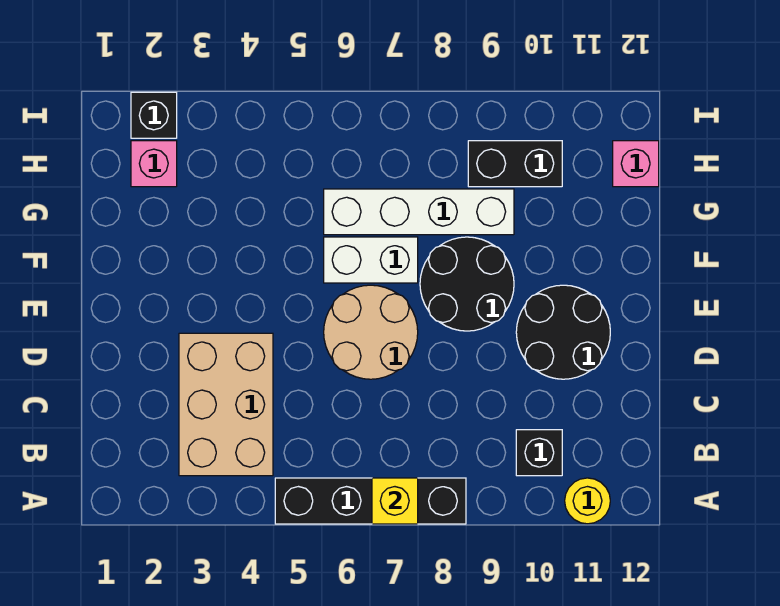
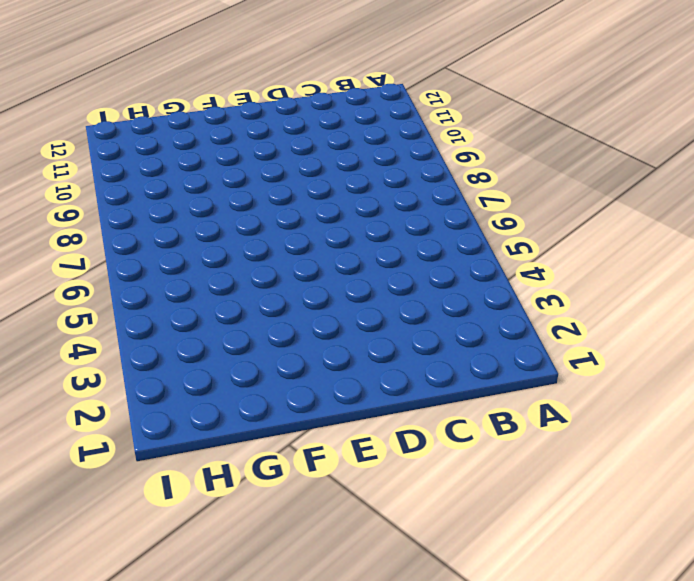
none -> black 1x4 brick [275,478,466,524]
none -> yellow 1x1 round brick [565,478,610,524]
none -> tan 2x3 brick [179,333,273,476]

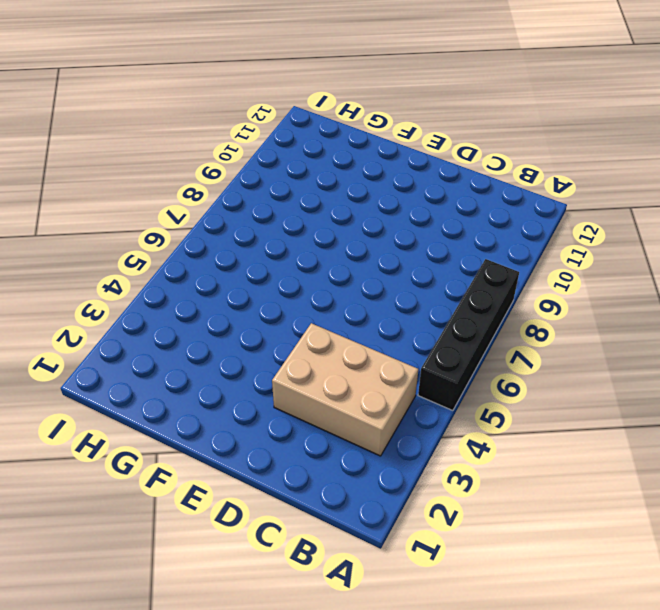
none -> yellow 1x1 round brick [565,478,610,524]
none -> black 1x1 brick [516,430,562,476]
none -> tan 2x2 round brick [324,285,418,379]

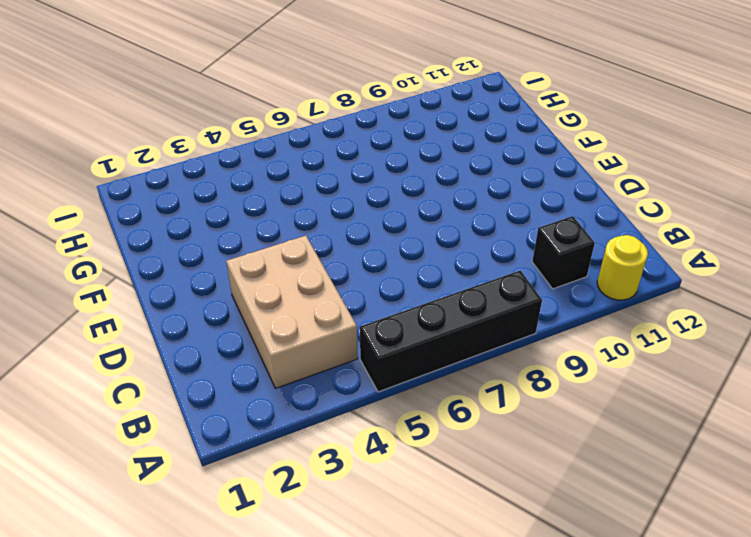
none -> tan 2x2 round brick [324,285,418,379]
none -> black 2x2 round brick [516,285,610,379]
none -> black 2x2 round brick [420,237,514,331]

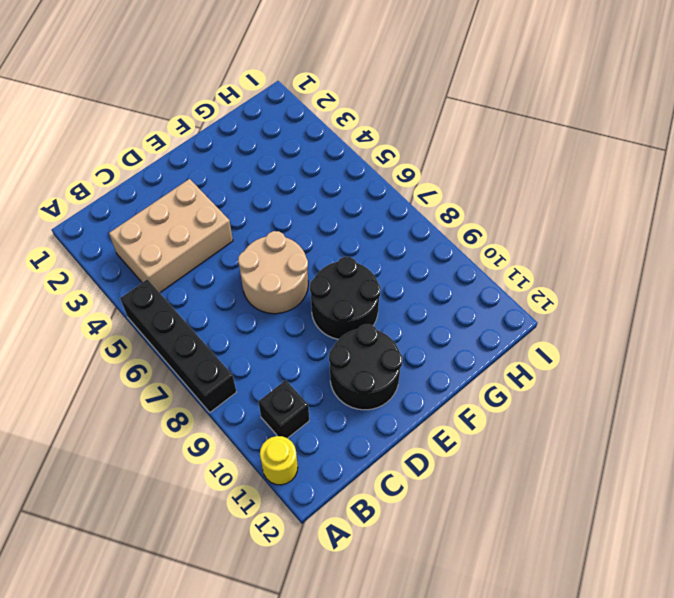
none -> white 1x2 brick [324,237,418,283]
none -> white 1x4 brick [324,189,514,235]
none -> pink 1x1 brick [131,141,177,187]

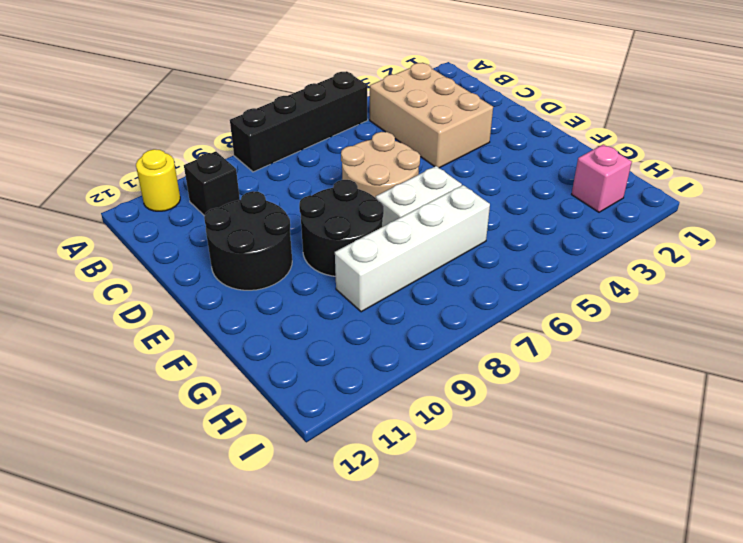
none -> black 1x2 brick [468,141,562,187]
none -> pink 1x1 brick [613,141,659,187]
none -> black 1x1 brick [131,92,177,138]

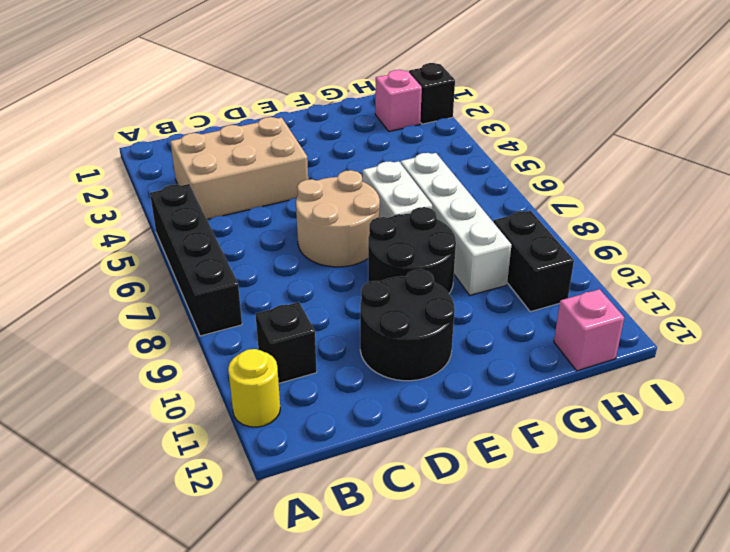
none -> yellow 1x1 brick [372,478,418,524]

